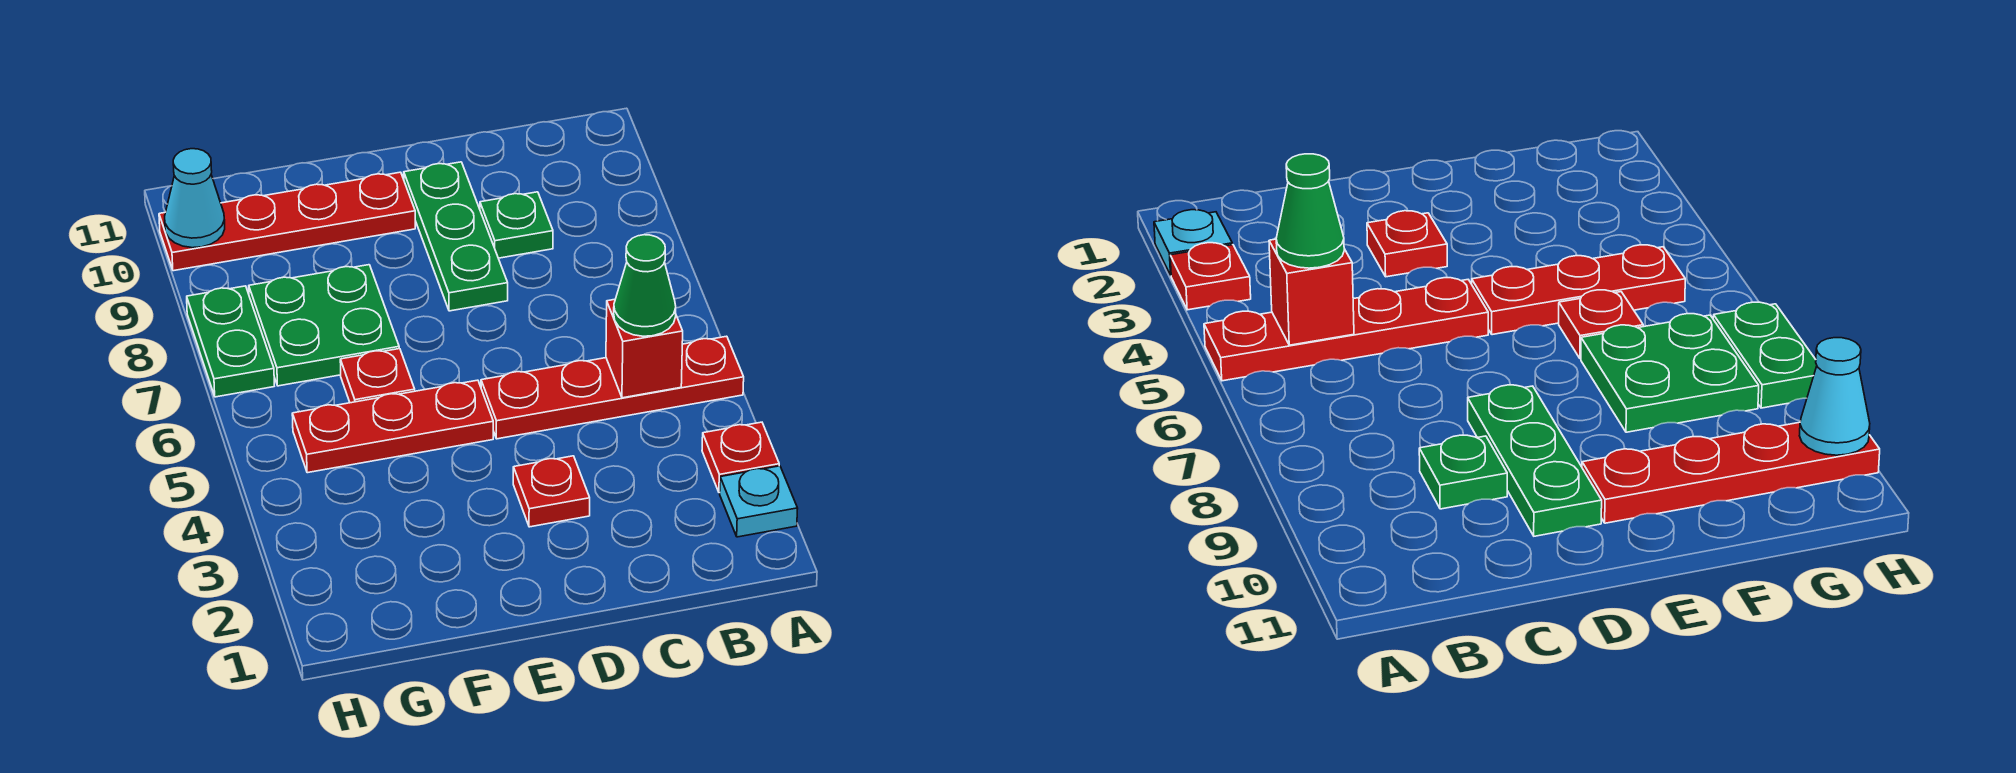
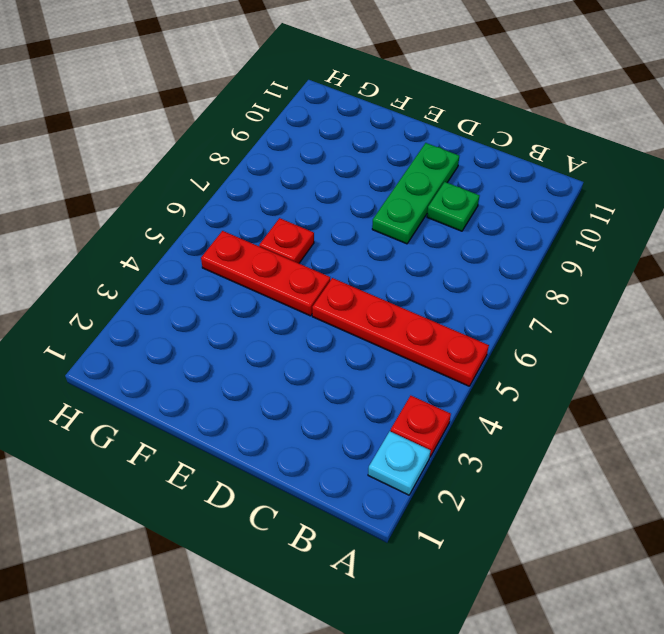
none -> red 1x1 plate [513,456,590,527]
none -> red 1x4 plate [159,172,415,271]
none -> green 2x2 plate [249,265,399,386]

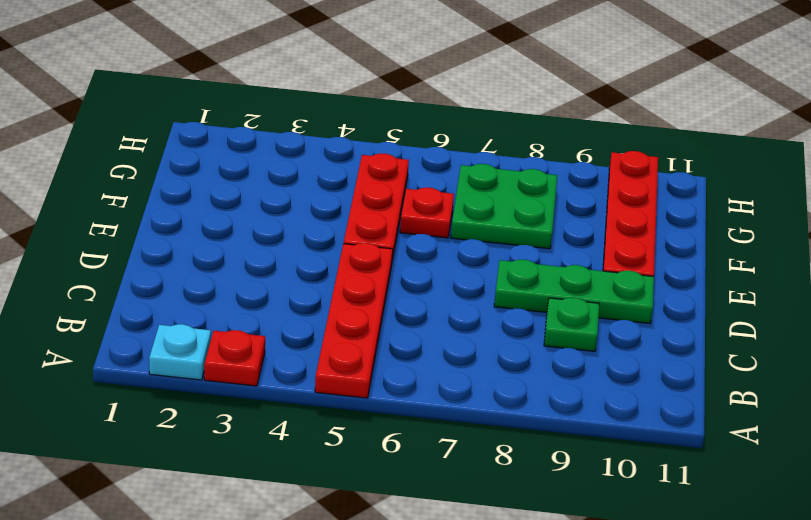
none -> red 1x1 plate [513,456,590,527]
none -> green 1x2 plate [187,286,274,397]
none -> red 1x1 brick [606,299,683,398]

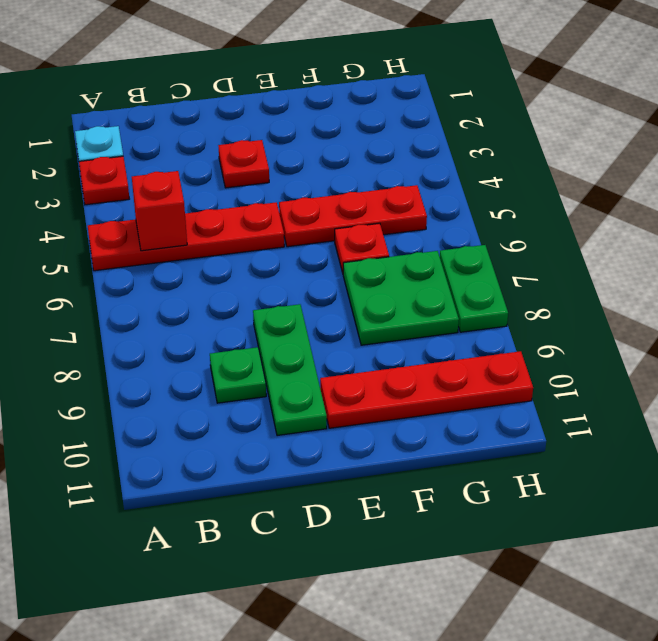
none -> cyan 1x1 cone [165,149,225,248]
none -> green 1x1 cone [614,235,676,336]

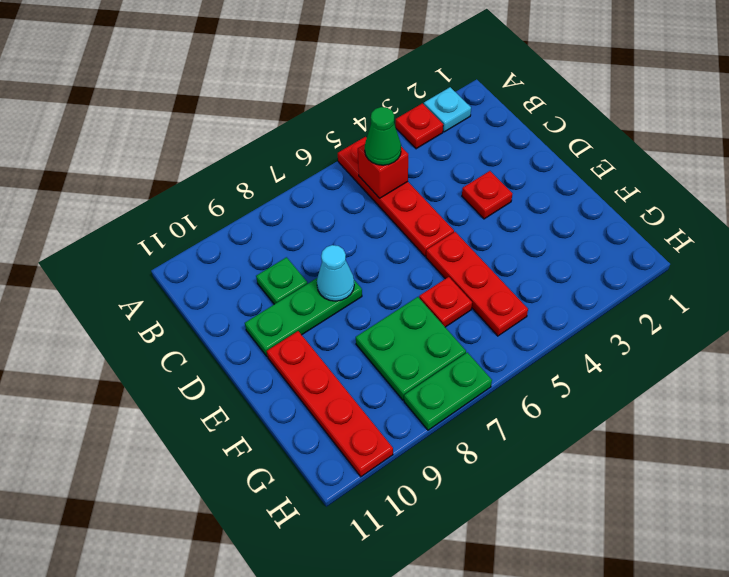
cyan 1x1 cone [317,245,354,301] -> cyan 1x1 cone moved to [165,149,225,248]

